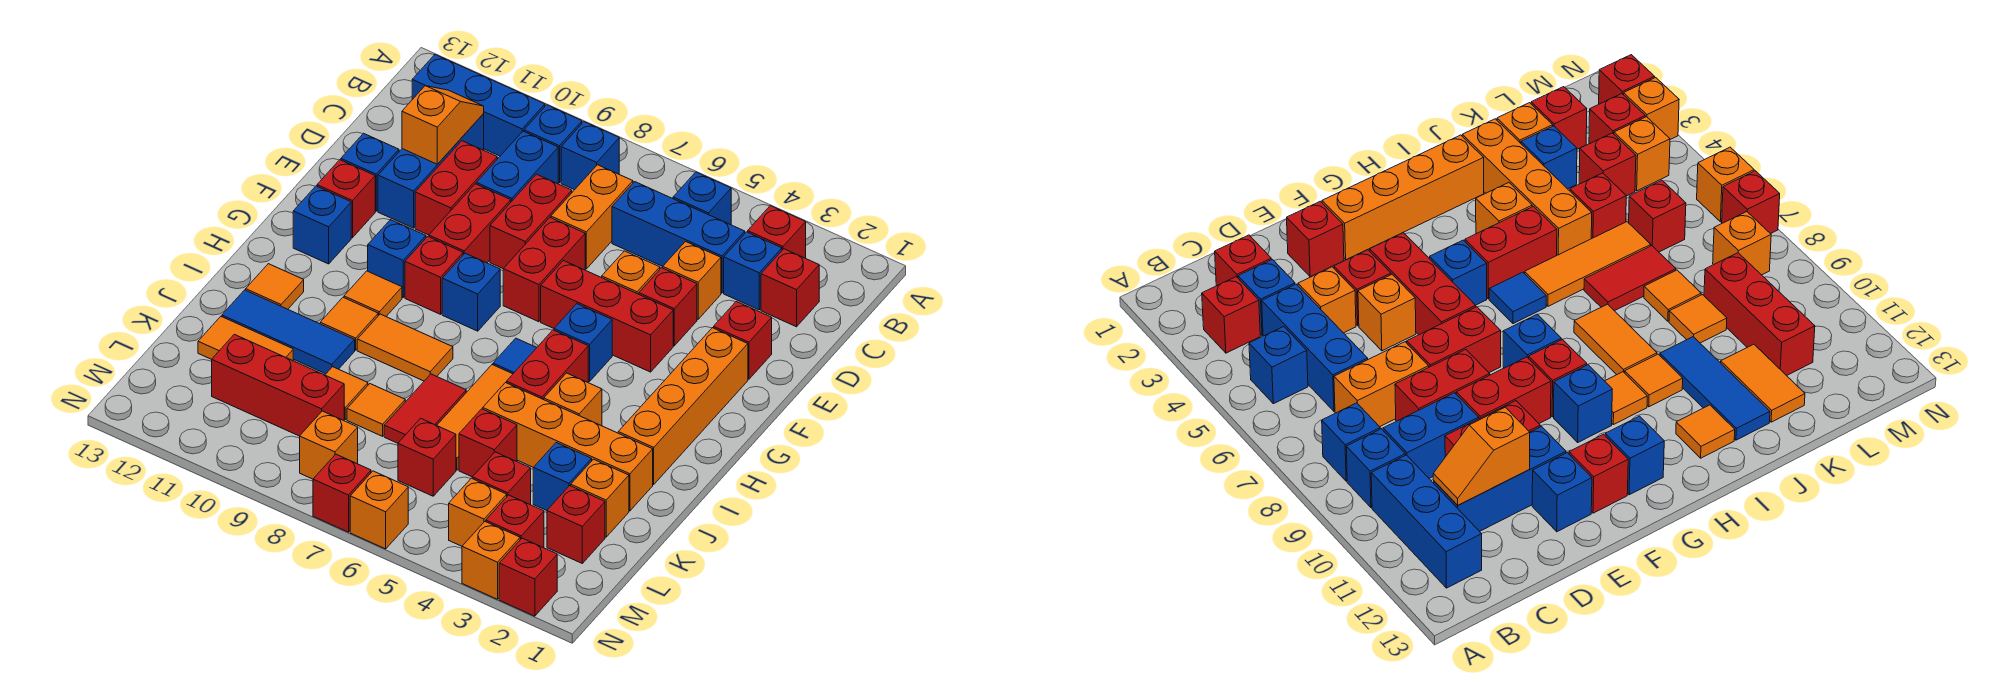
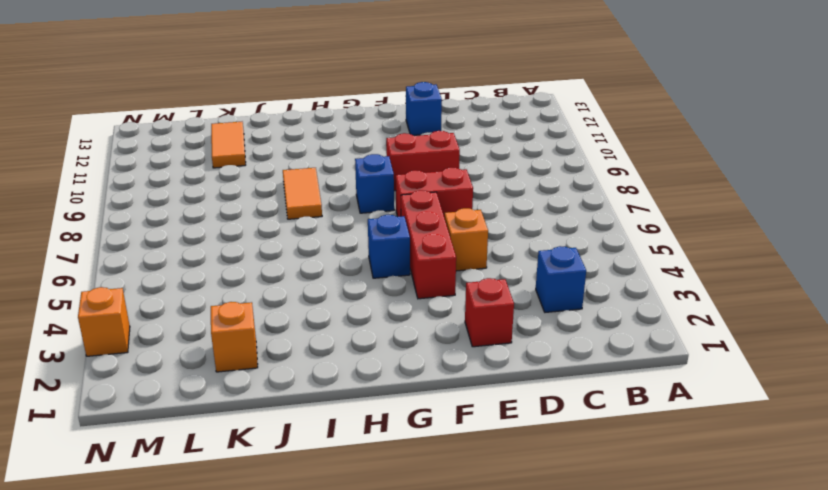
none -> red 1x1 brick [748,206,806,258]
none -> blue 1x1 brick [673,172,731,225]
none -> blue 1x1 brick [561,122,619,190]
none -> blue 1x1 brick [524,105,582,183]

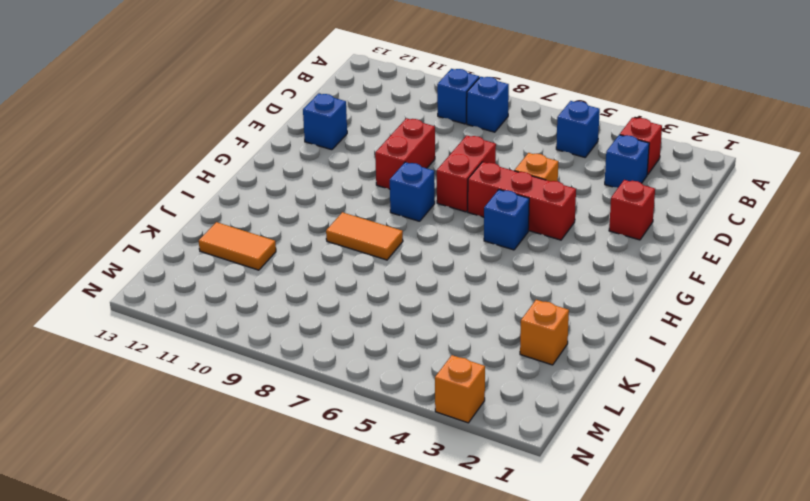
none -> blue 1x3 brick [412,55,545,156]
none -> red 1x1 brick [761,249,819,327]
none -> blue 1x3 brick [612,182,745,293]
none -> orange 1x2 brick [551,165,633,269]

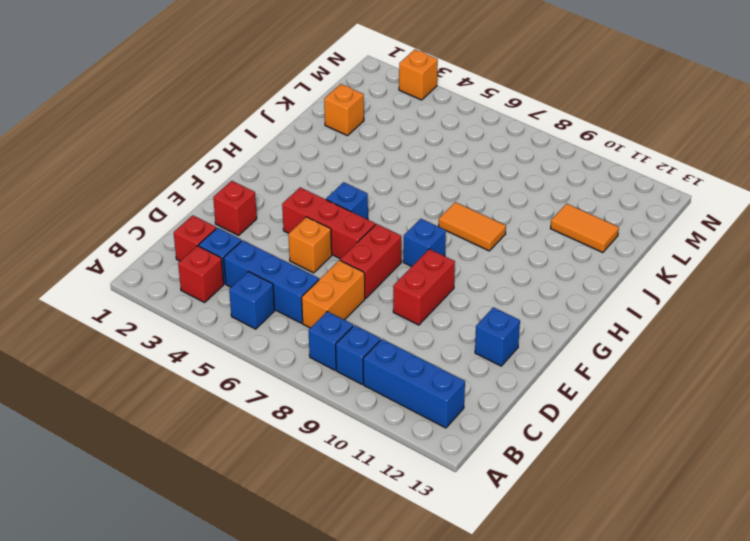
none -> blue 1x2 brick [476,131,558,202]
none -> blue 1x3 brick [378,113,484,228]
none -> orange 1x1 brick [663,242,721,319]
none -> red 1x2 brick [490,174,572,269]

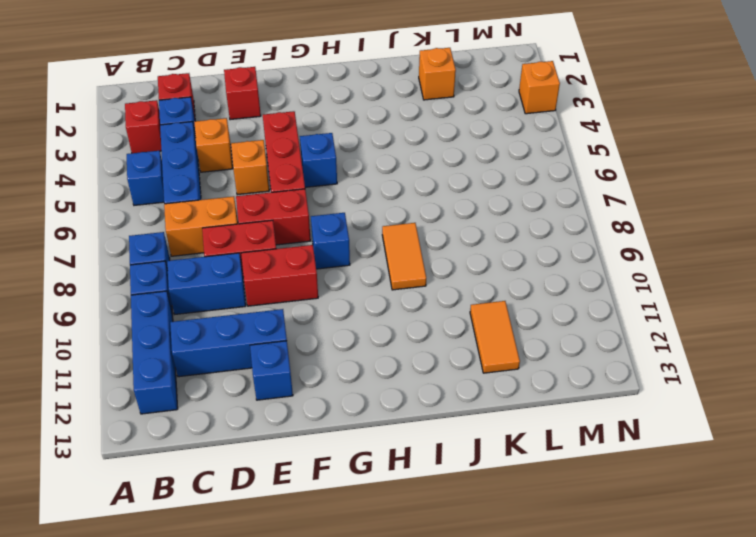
none -> red 1x2 brick [415,141,497,235]
none -> red 1x1 brick [639,268,697,346]
none -> orange 1x4 brick [618,328,748,484]
none -> red 1x1 brick [317,160,375,238]

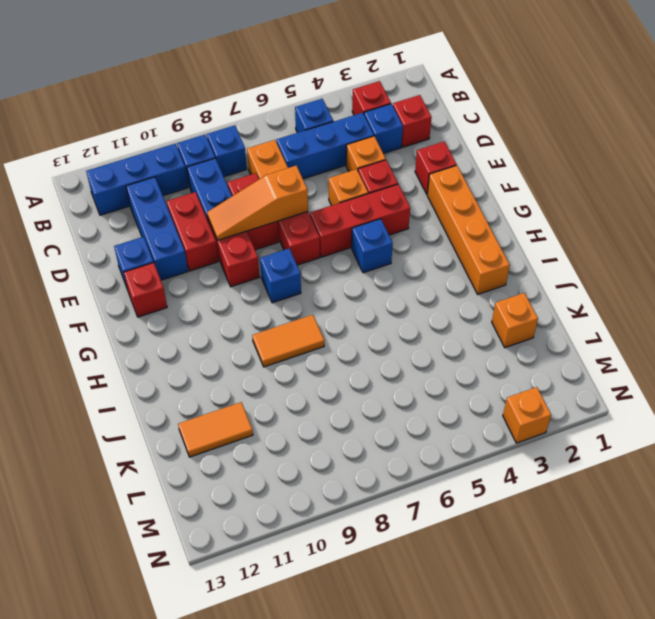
orange 1x3 slope [207,166,308,240] -> none
none -> red 1x1 brick [405,237,463,314]
none -> blue 1x1 brick [368,220,426,297]
none -> blue 1x1 brick [293,186,351,264]
none -> red 1x2 brick [507,330,588,399]

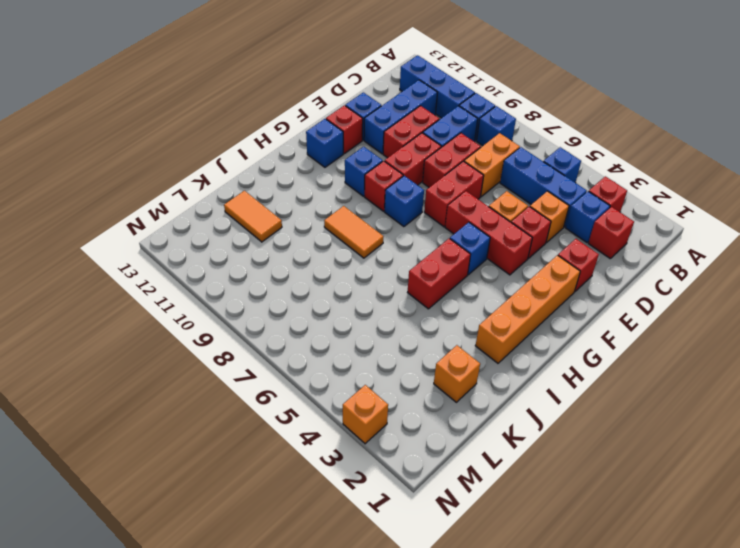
none -> blue 1x1 tile [493,338,537,374]
none -> orange 1x1 tile [344,271,402,316]
none -> orange 1x1 brick [544,373,602,426]
none -> orange 1x3 tile [437,365,513,470]

